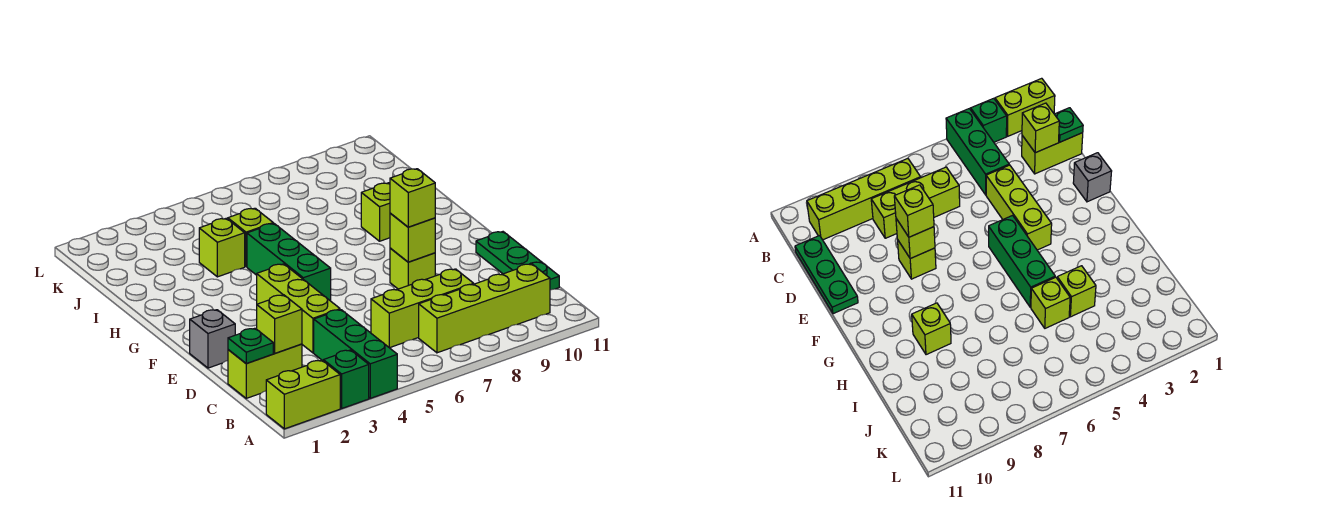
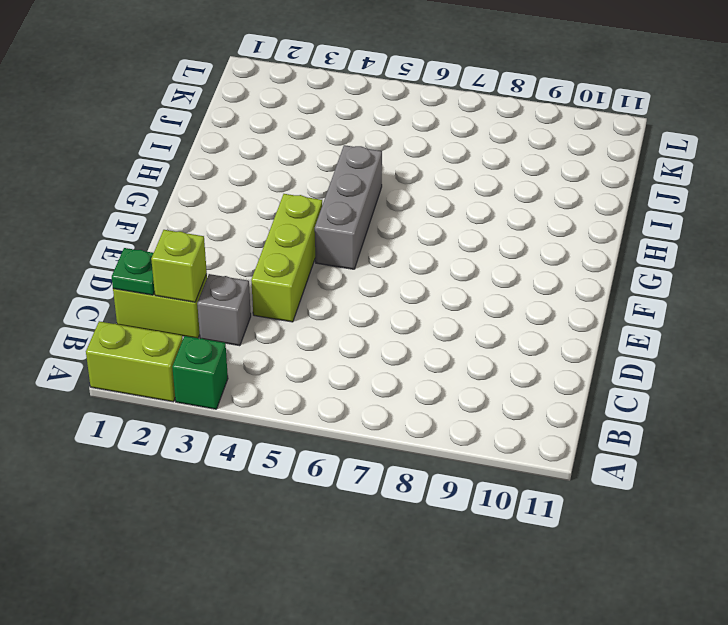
grey 1x1 brick [197,274,251,346] -> grey 1x1 brick moved to [190,310,235,368]
grey 1x3 brick [315,145,382,269] -> green 1x3 brick [247,223,331,301]
none -> green 1x3 brick [314,310,397,398]
none -> lime 1x4 brick [419,264,550,353]
none -> lime 1x3 brick [371,269,474,348]

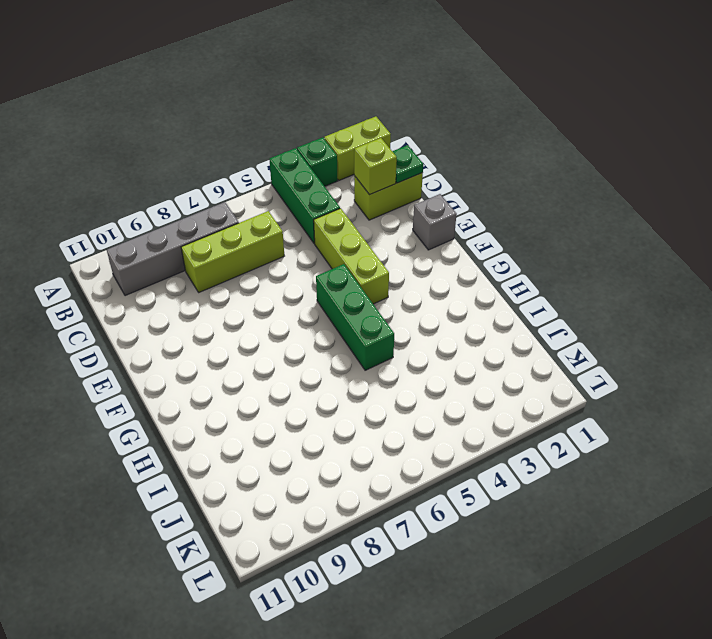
grey 1x4 brick [107,202,239,296] -> lime 1x4 brick [419,264,550,353]
none -> green 1x3 plate [476,232,559,290]
none -> lime 1x1 brick [390,248,435,289]
none -> lime 1x1 brick [361,183,390,241]

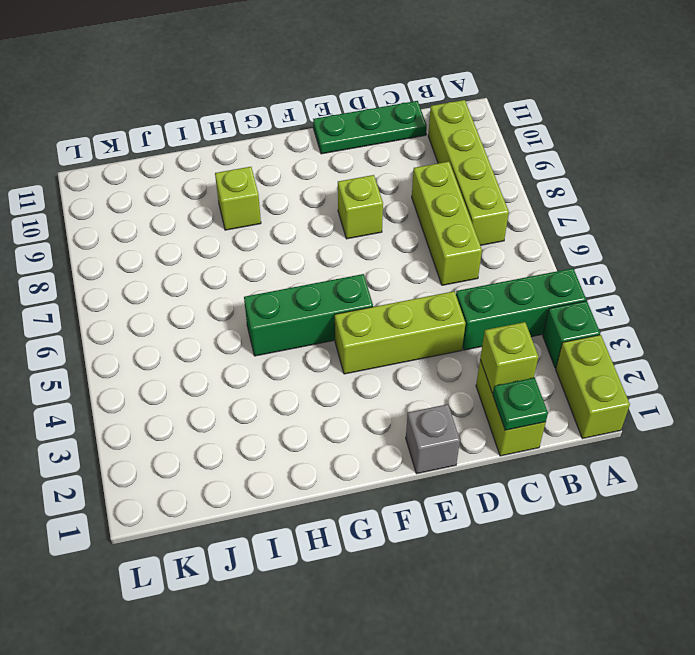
none -> lime 1x1 brick [199,218,245,277]
none -> lime 1x1 brick [228,208,273,267]
none -> lime 1x1 brick [390,213,435,262]

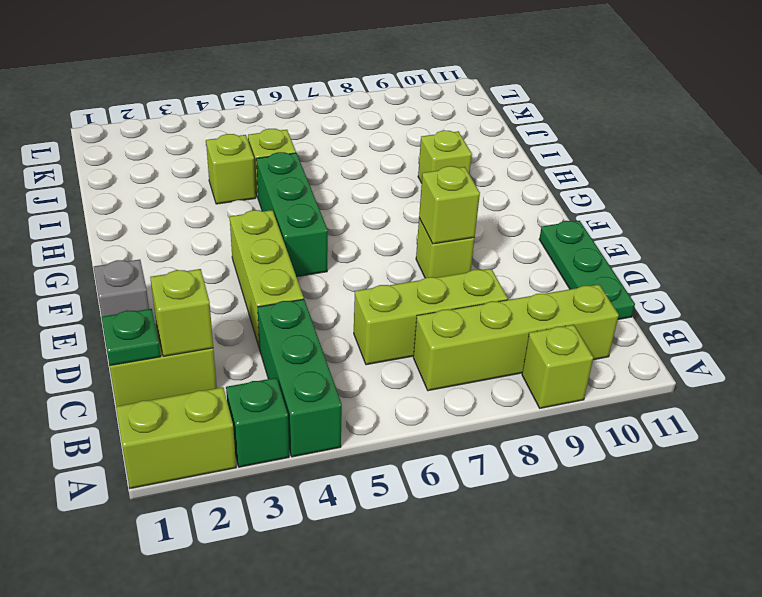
lime 1x1 brick [522,325,593,408] -> lime 1x1 brick moved to [390,169,435,227]

